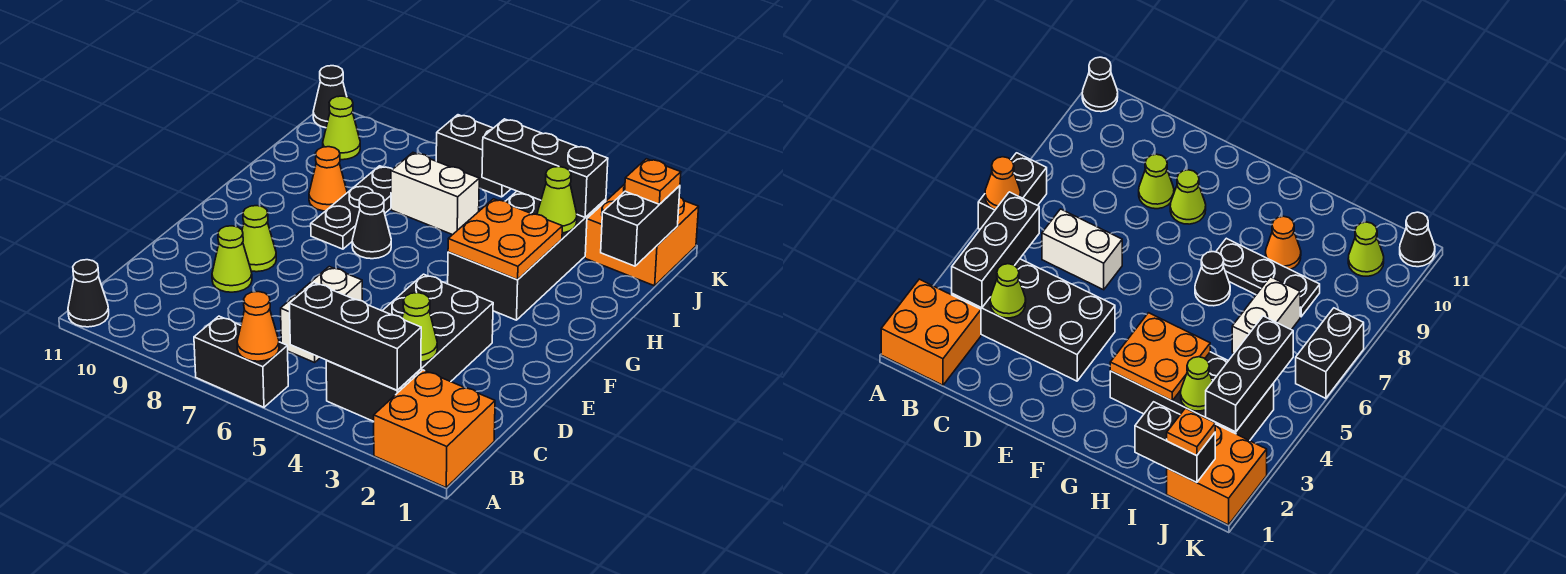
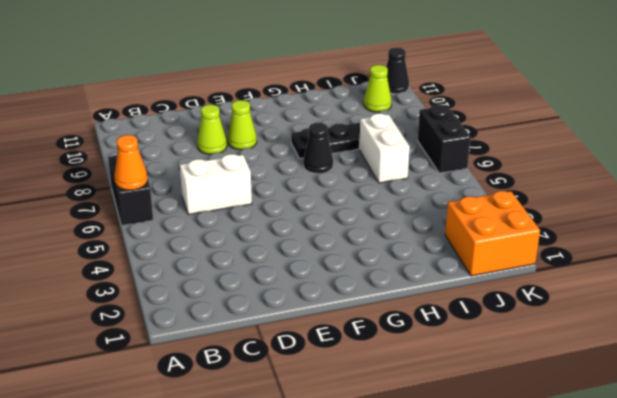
none -> orange 2x2 brick [374,370,495,487]
none -> black 1x1 cone [68,260,109,327]
none -> black 2x4 brick [326,274,493,421]

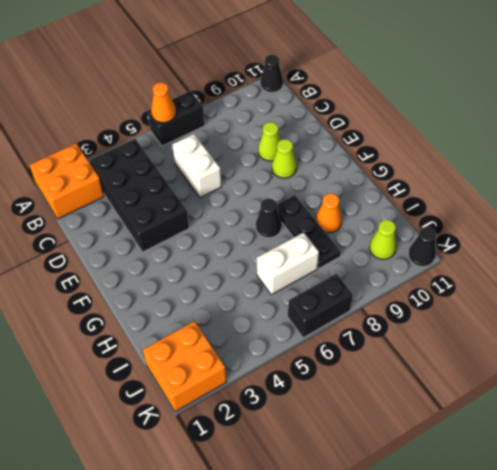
none -> black 2x4 brick [448,191,606,320]
none -> black 1x3 brick [289,283,421,390]
none -> lime 1x1 cone [402,293,437,362]

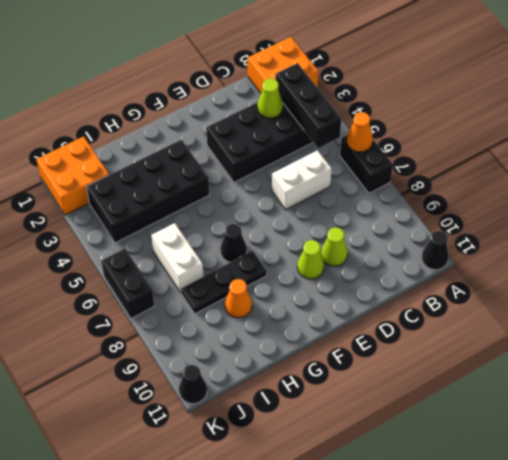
none -> lime 1x1 cone [323,96,360,160]
none -> orange 2x2 plate [448,199,562,280]
none -> black 1x2 brick [601,186,680,266]

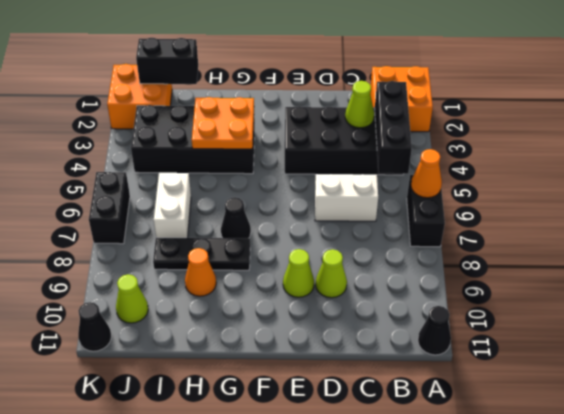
none -> lime 1x1 cone [537,167,577,233]
none -> black 1x3 brick [482,119,608,217]
none -> orange 1x1 plate [625,159,681,204]

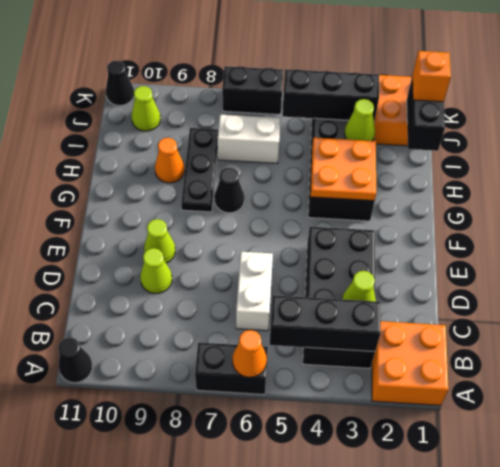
orange 1x1 brick [412,51,451,102] -> orange 1x1 plate [625,159,681,204]

